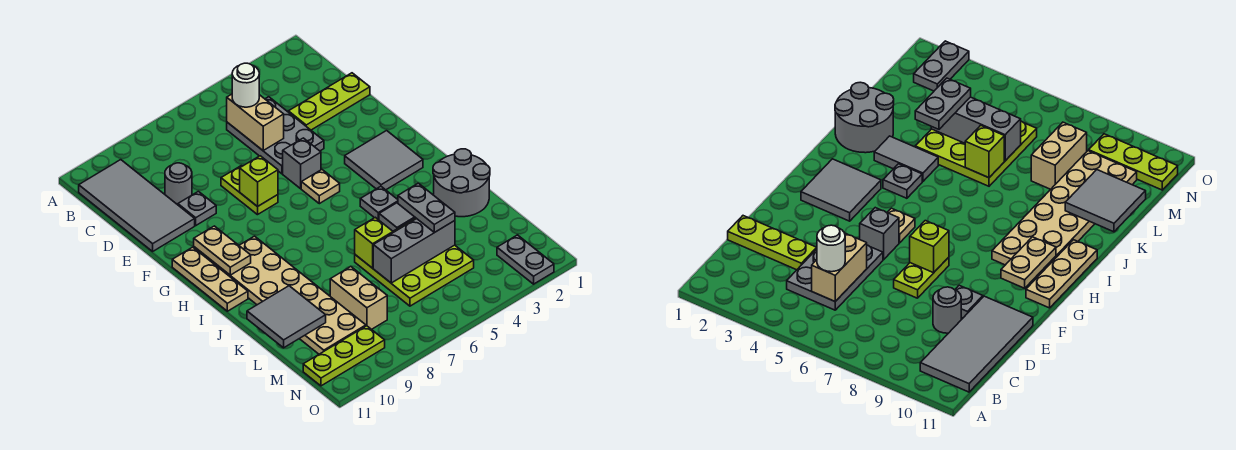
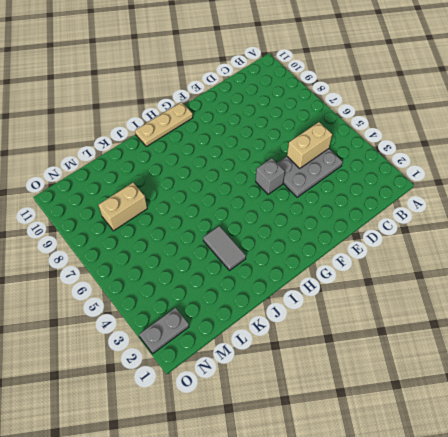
none -> grey 2x4 tile [79,160,195,251]
none -> lime 1x3 plate [288,73,370,130]
none -> grey 1x1 round brick [165,163,192,205]

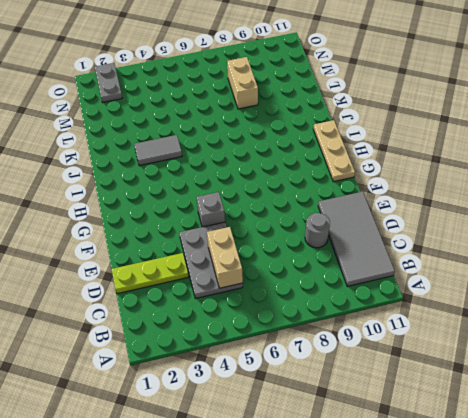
none -> lime 1x2 plate [221,166,278,215]
none -> grey 1x1 plate [178,191,216,225]
none -> grey 2x2 tile [345,131,423,190]

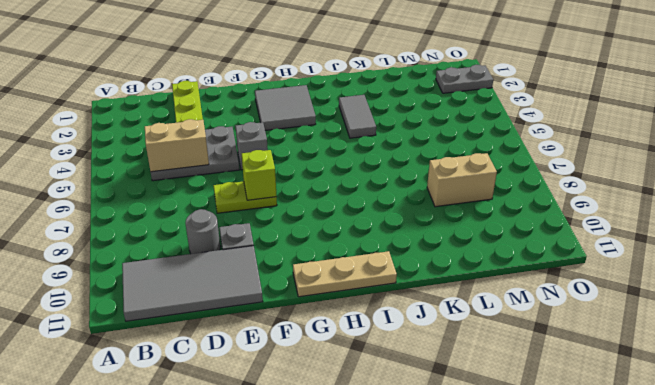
none -> tan 1x1 plate [301,170,340,204]
none -> tan 2x6 plate [212,236,366,354]
none -> grey 1x1 plate [360,186,398,220]

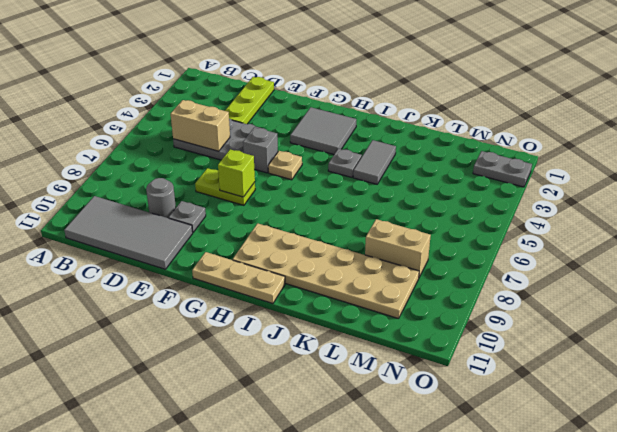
none -> grey 2x2 round brick [433,149,490,217]
none -> lime 3x3 plate [355,218,474,306]
none -> lime 1x3 plate [303,326,385,386]

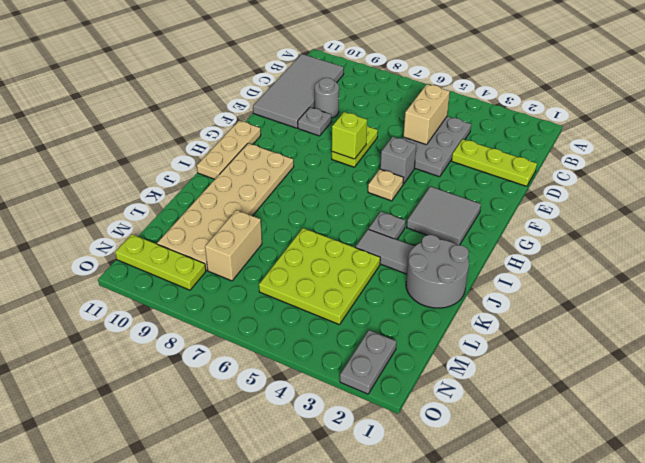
none -> tan 1x2 plate [194,226,251,275]
none -> lime 1x1 brick [355,217,393,268]
none -> grey 2x2 tile [247,286,326,348]

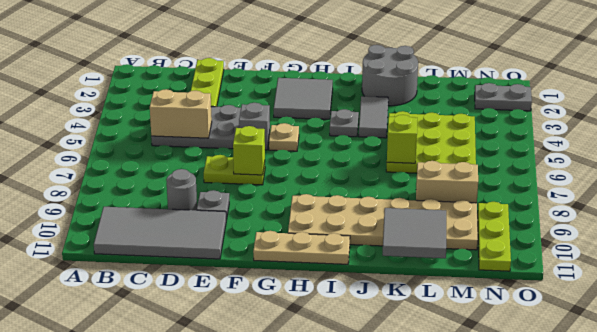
none -> tan 1x2 plate [194,226,251,275]
none -> grey 1x3 brick [373,219,455,283]
none -> white 1x1 round brick [232,63,259,107]

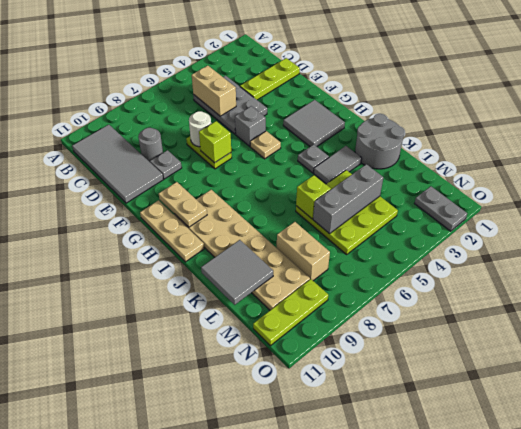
white 1x1 round brick [189,111,211,147] -> white 1x1 round brick moved to [232,63,259,107]
none -> grey 1x2 plate [398,183,455,233]

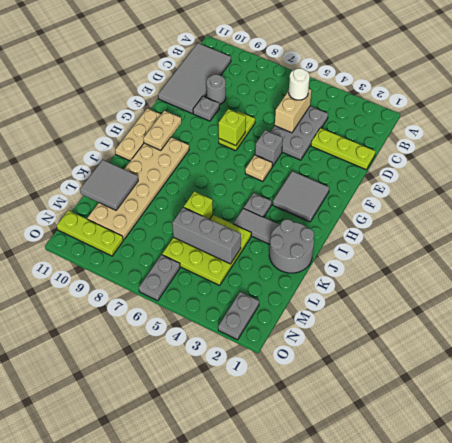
grey 1x2 plate [139,255,180,301] -> grey 1x2 plate moved to [398,183,455,233]
none -> tan 1x2 brick [330,267,387,329]

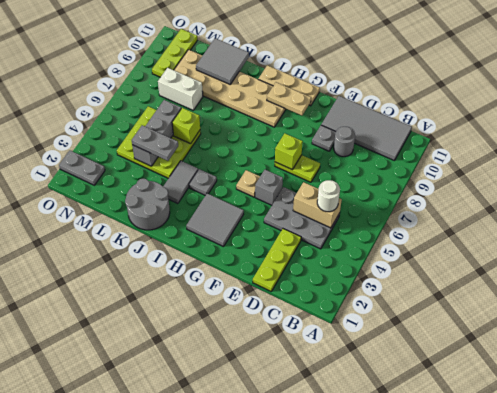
white 1x2 brick [158,68,203,110] -> tan 1x2 brick [330,267,387,329]

